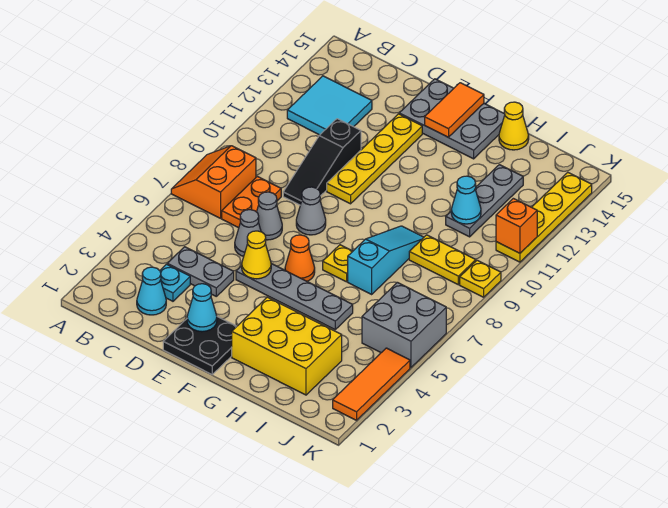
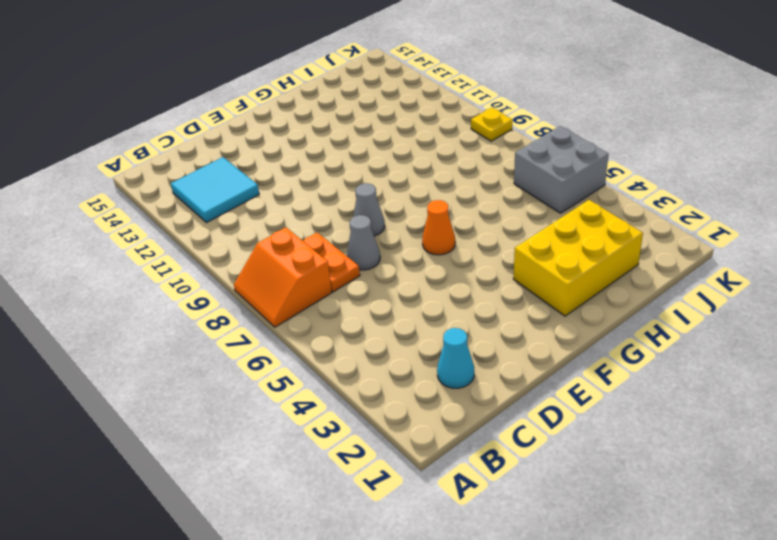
none -> cyan 1x1 plate [160,264,190,301]
none -> grey 1x2 plate [167,247,234,296]
none -> grey 1x1 cone [235,210,261,257]
none -> black 1x3 slope [283,119,361,205]

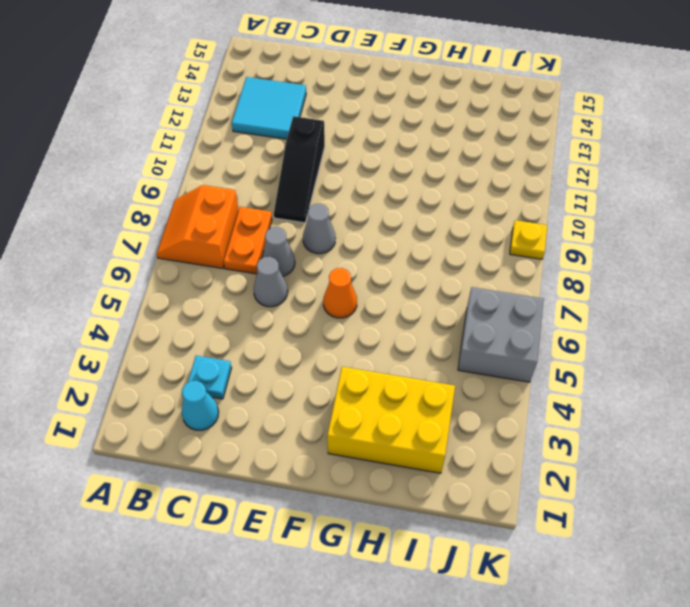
none -> grey 1x2 plate [167,247,234,296]
none -> black 2x2 plate [163,317,237,374]
none -> grey 1x4 plate [236,264,353,329]
none -> yellow 1x4 plate [327,114,422,204]

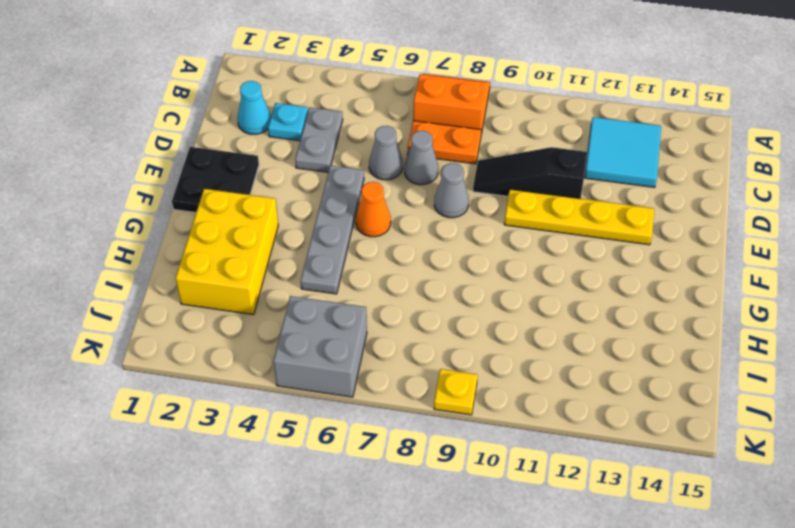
none -> grey 2x3 plate [399,79,505,159]
none -> yellow 1x1 plate [323,245,353,282]
none -> cyan 1x3 slope [348,226,424,294]
none -> yellow 1x1 cone [499,102,529,150]

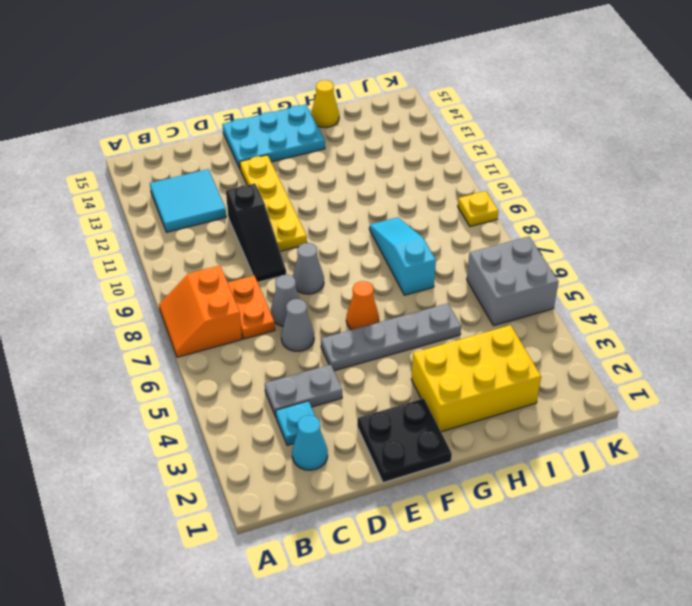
cyan 2x3 plate [222,104,325,169] -> grey 2x3 plate [399,79,505,159]
none -> yellow 1x1 plate [323,245,353,282]
none -> yellow 1x2 plate [409,235,476,285]
none -> grey 1x3 plate [446,165,523,237]
none -> orange 1x3 tile [333,348,410,420]

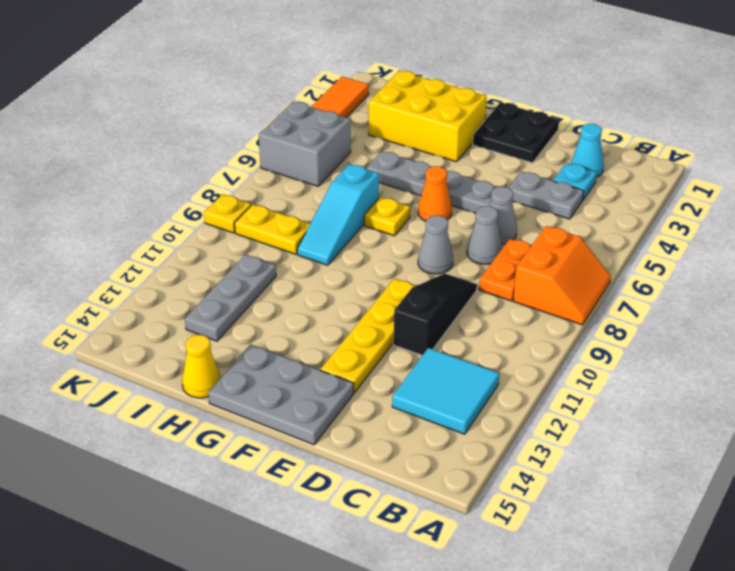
none -> yellow 1x4 plate [496,173,592,262]
none -> cyan 1x1 cone [187,284,217,332]
none -> yellow 1x1 cone [242,231,271,279]
none -> orange 1x2 tile [425,83,484,137]

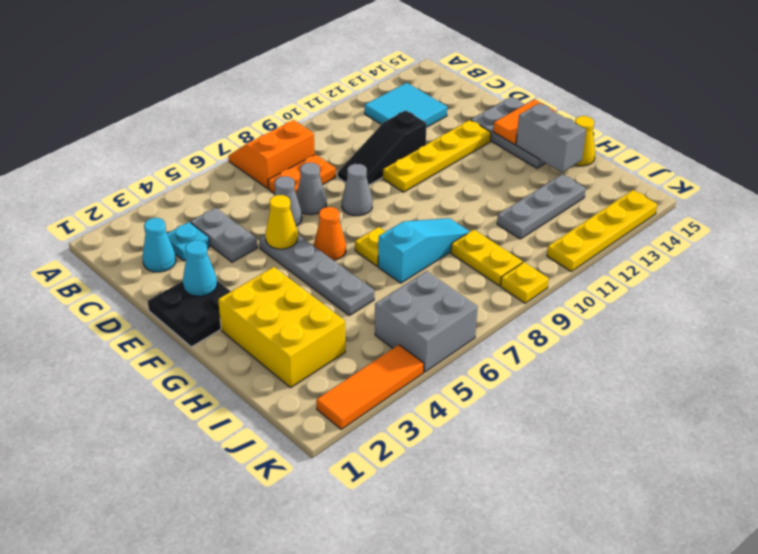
grey 1x2 brick [516,103,586,172] -> none
none -> cyan 1x1 cone [451,176,481,224]
none -> orange 1x1 brick [496,198,537,253]

